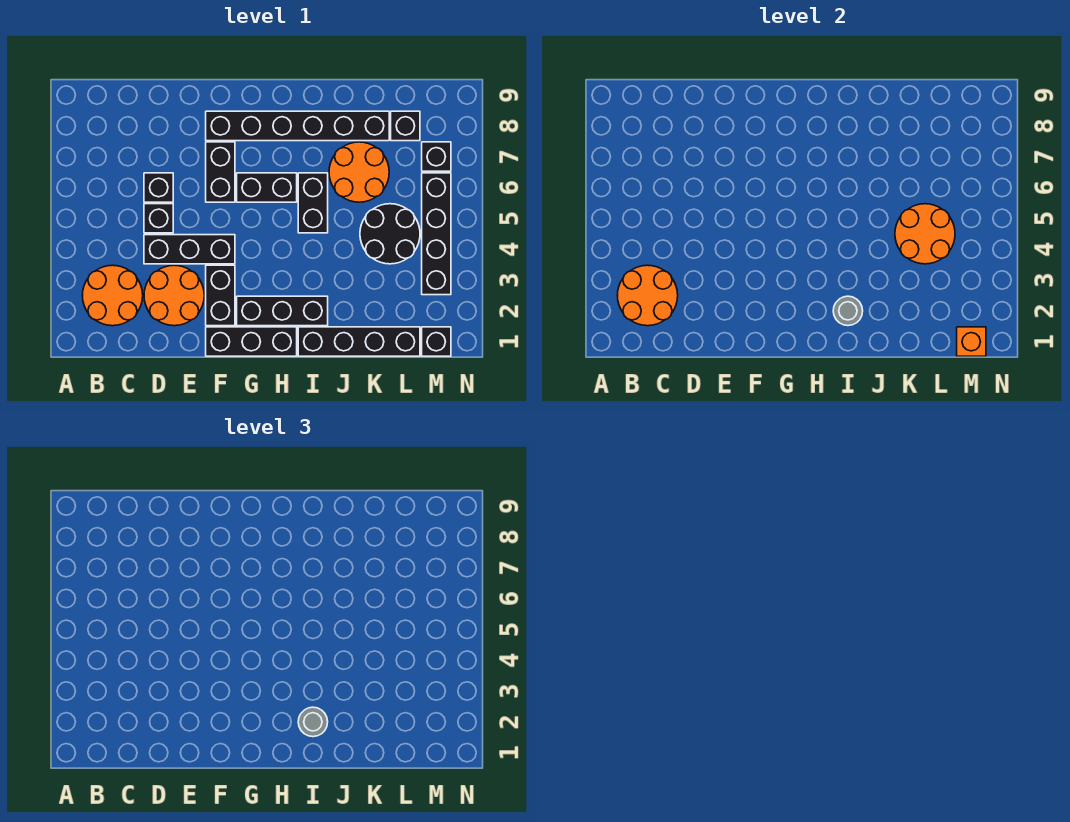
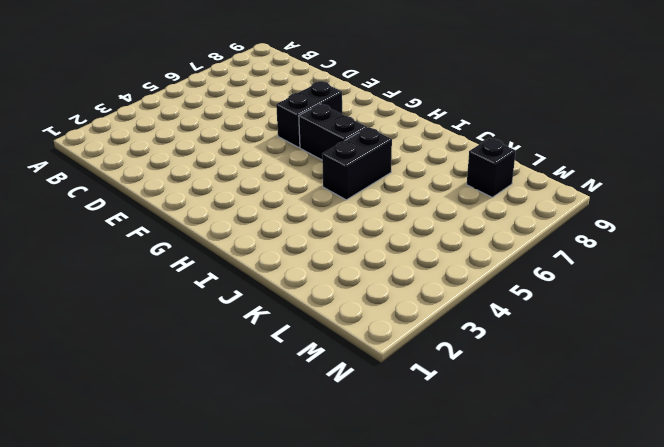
none -> orange 2x2 round brick [82,265,143,326]
none -> orange 2x2 round brick [144,265,204,326]
none -> black 1x3 brick [144,235,235,264]

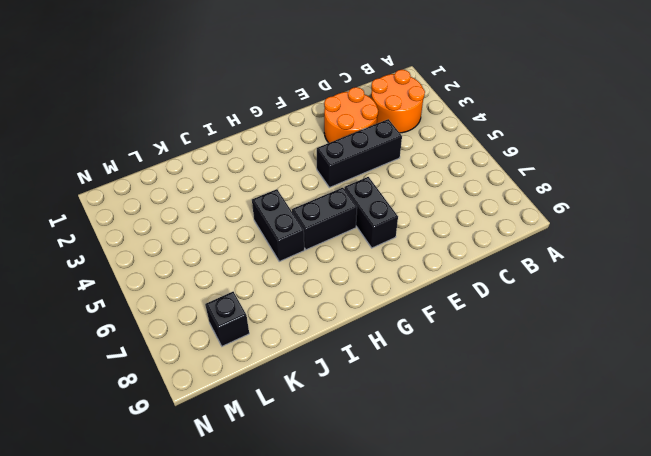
none -> black 1x1 brick [144,204,173,233]
none -> black 1x1 brick [144,173,173,202]
none -> black 1x3 brick [206,327,297,356]

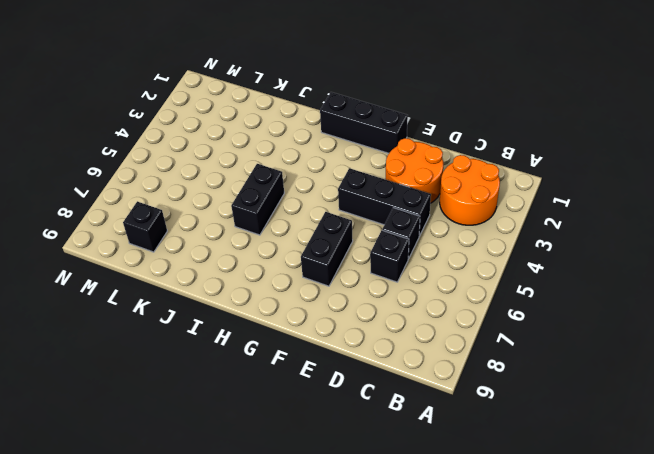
none -> black 1x2 brick [206,265,235,326]
none -> black 1x6 brick [206,111,389,141]
none -> black 1x3 brick [237,296,328,326]

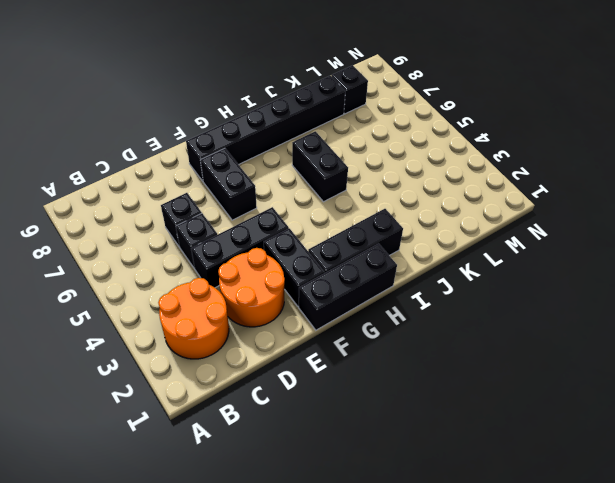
none -> black 1x2 brick [237,173,297,202]
none -> black 1x4 brick [298,327,420,356]
none -> orange 2x2 round brick [329,142,389,202]

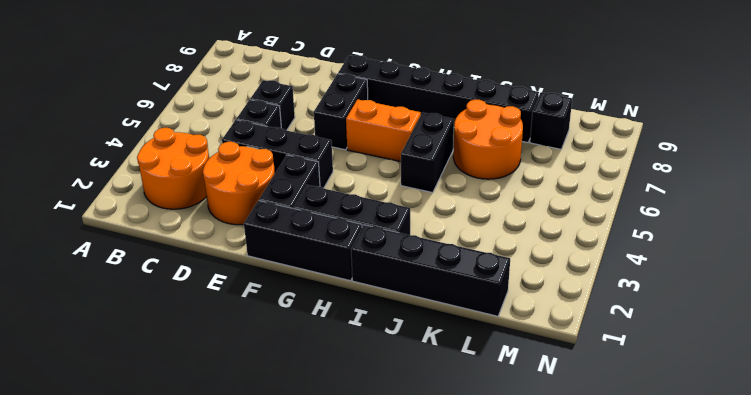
orange 1x2 brick [346,99,421,162] -> black 1x2 brick [237,173,297,202]
none -> black 2x2 round brick [360,204,420,264]
none -> black 1x1 brick [422,327,451,356]
none -> black 1x4 brick [422,173,451,295]

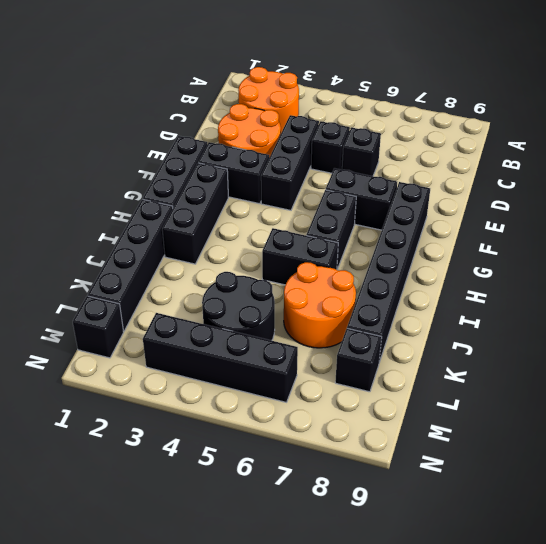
none -> black 1x1 brick [422,142,451,171]
none -> orange 2x2 round brick [617,265,678,326]
none -> grey 1x1 round brick [833,296,863,326]

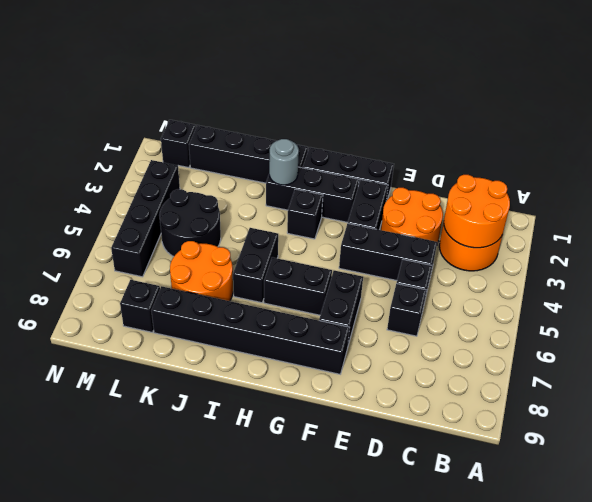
black 1x1 brick [287,189,323,239] -> black 1x1 brick moved to [422,142,451,171]
none -> orange 2x2 round brick [895,204,955,264]
none -> orange 1x1 brick [957,327,986,356]
none -> grey 1x1 round brick [298,707,328,737]

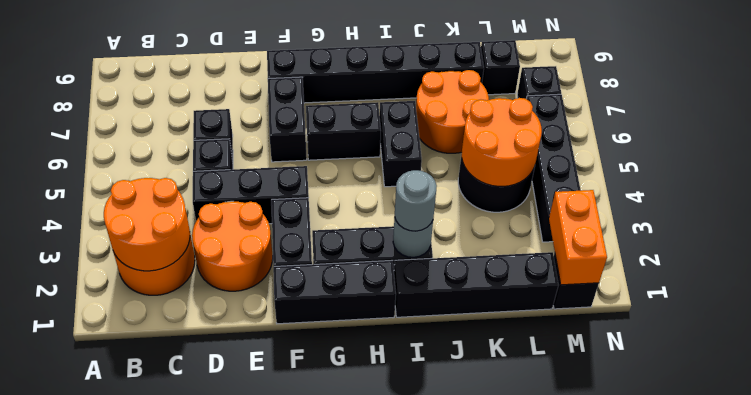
orange 1x2 brick [549,190,607,285] -> orange 1x1 brick [957,327,986,356]

